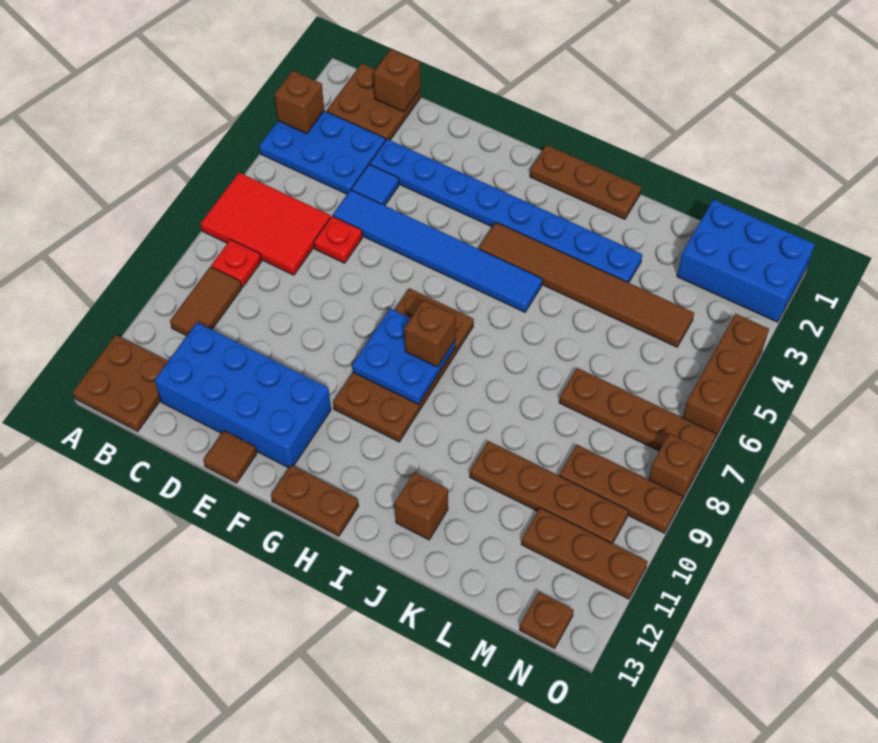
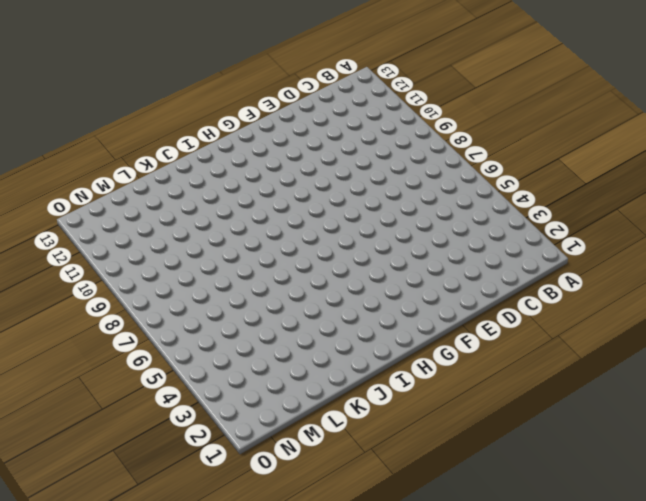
none -> blue 2x3 plate [259,111,386,194]
none -> red 2x3 tile [201,173,331,275]
none -> brown 2x2 plate [73,335,168,431]

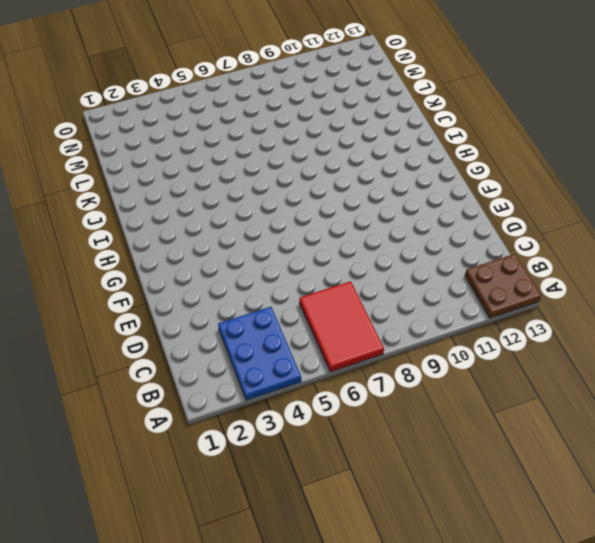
none -> brown 2x2 plate [327,63,421,140]
none -> red 1x1 plate [211,240,262,287]
none -> brown 1x2 tile [170,267,242,336]

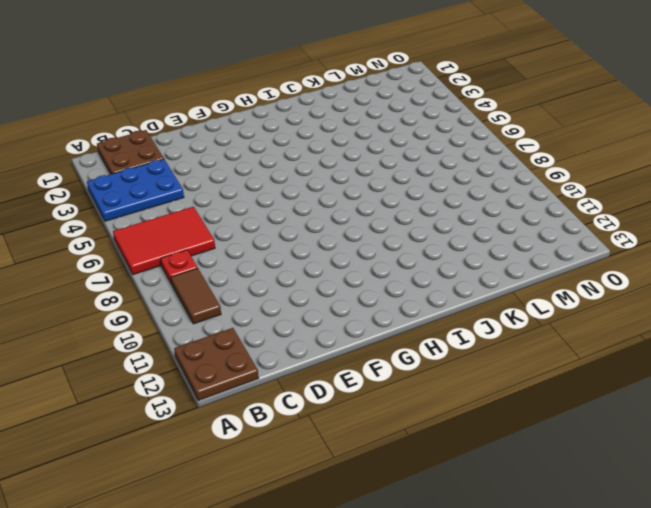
none -> blue 2x4 brick [155,323,331,468]
none -> blue 1x8 plate [370,139,642,283]
none -> blue 1x1 tile [352,164,399,205]

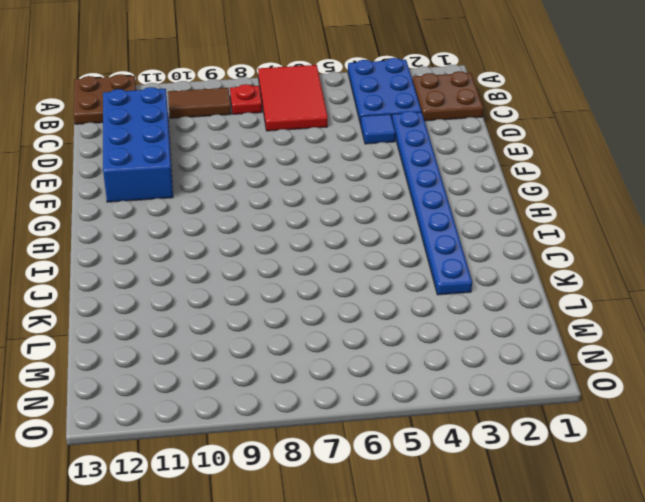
none -> blue 1x6 tile [333,190,542,312]
none -> red 1x1 plate [314,216,362,263]
none -> brown 1x1 tile [203,431,257,483]

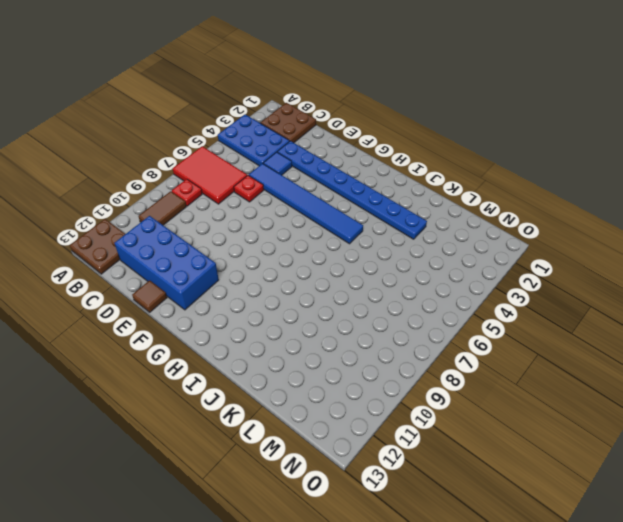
none -> brown 2x4 plate [333,288,474,442]
none -> brown 1x2 plate [271,465,359,536]
none -> brown 1x3 plate [530,145,641,219]

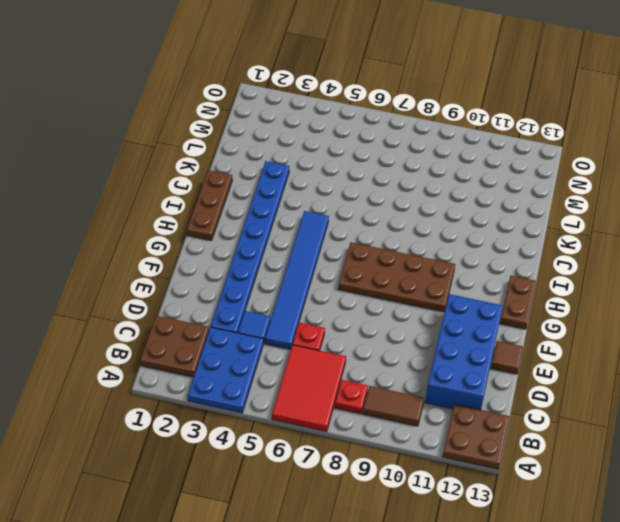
none -> brown 1x6 tile [479,222,694,347]
none -> brown 1x1 brick [395,472,448,540]
none -> brown 1x4 plate [470,441,629,544]

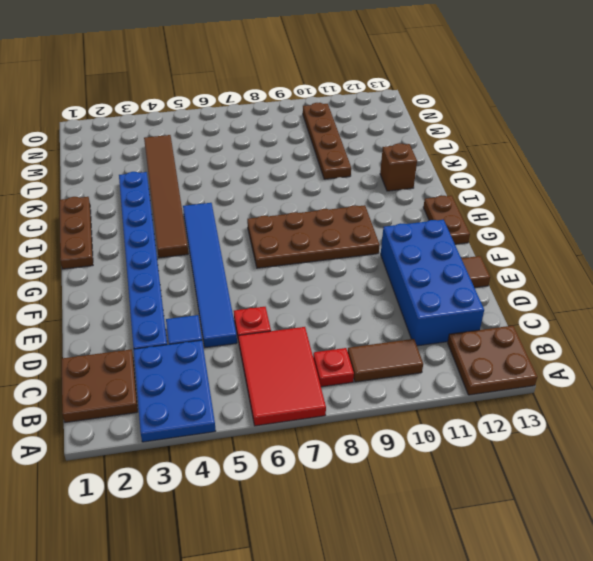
none -> brown 1x4 plate [559,368,716,470]
none -> blue 2x3 brick [677,200,815,322]
none -> brown 1x3 plate [559,445,683,533]

